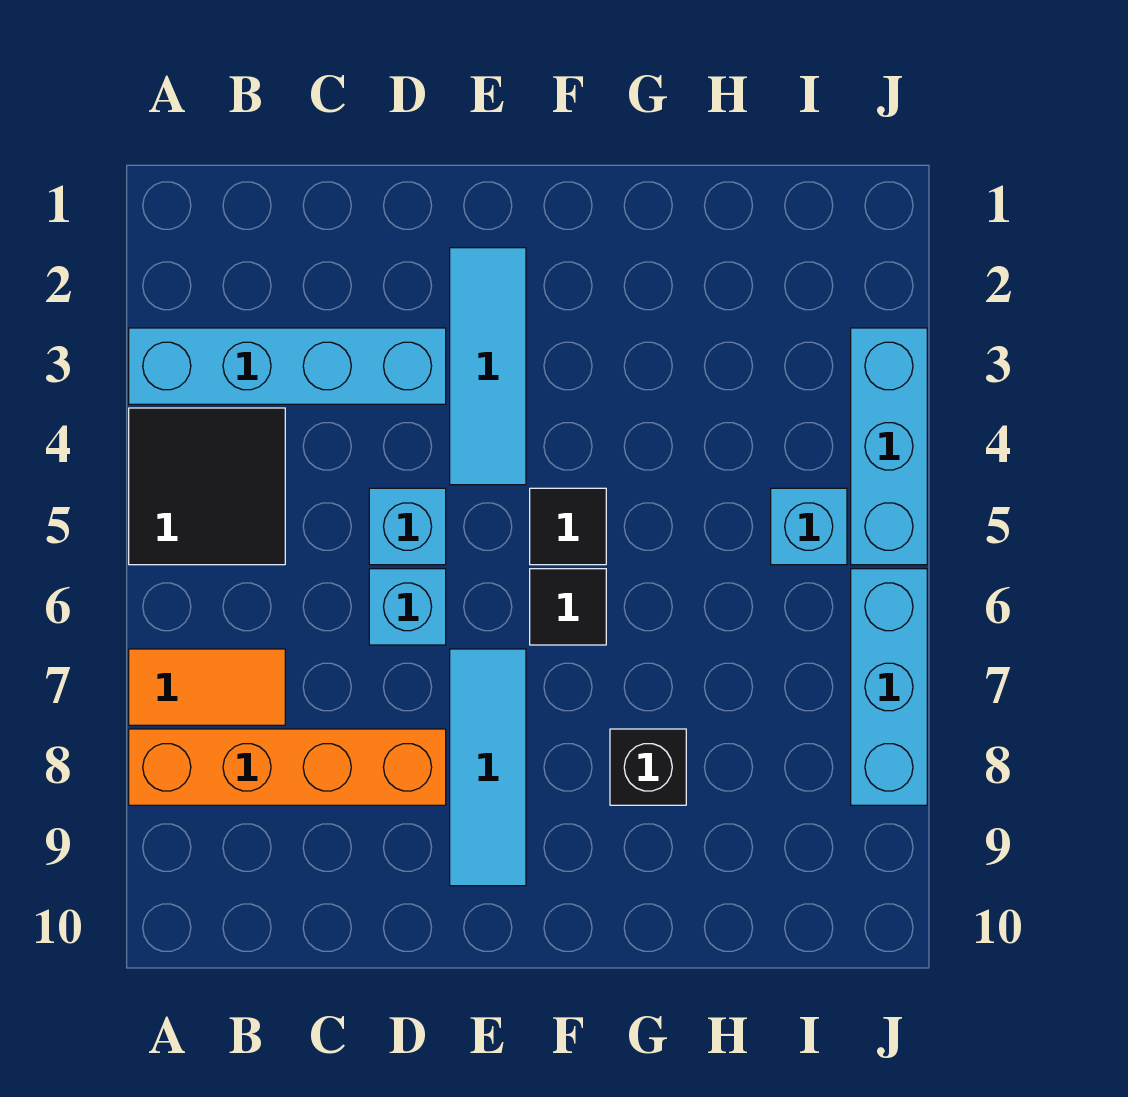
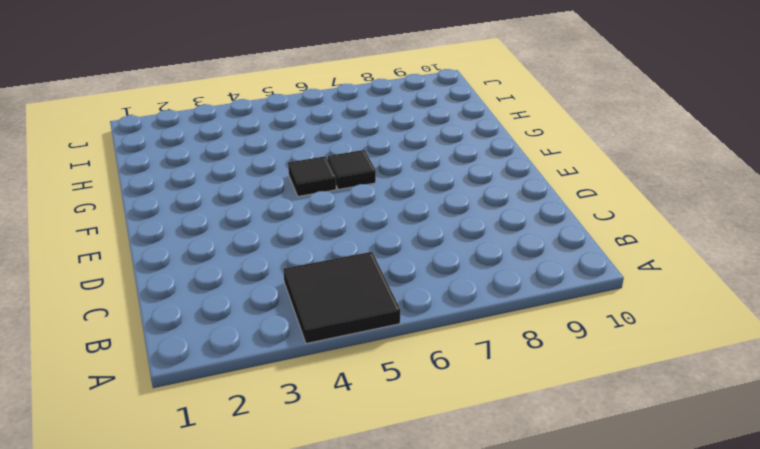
none -> cyan 1x4 brick [129,328,446,404]
none -> orange 1x2 tile [129,649,285,725]
none -> orange 1x4 brick [129,729,446,805]

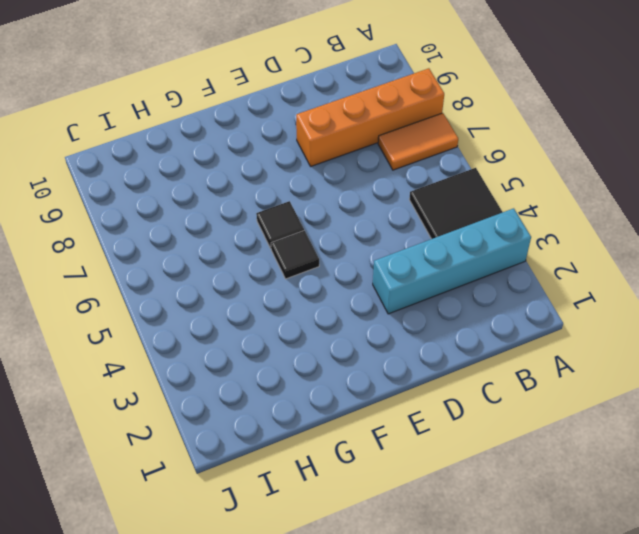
none -> cyan 1x1 brick [369,488,446,565]
none -> cyan 1x1 brick [369,569,446,645]
none -> cyan 1x3 tile [450,248,526,485]

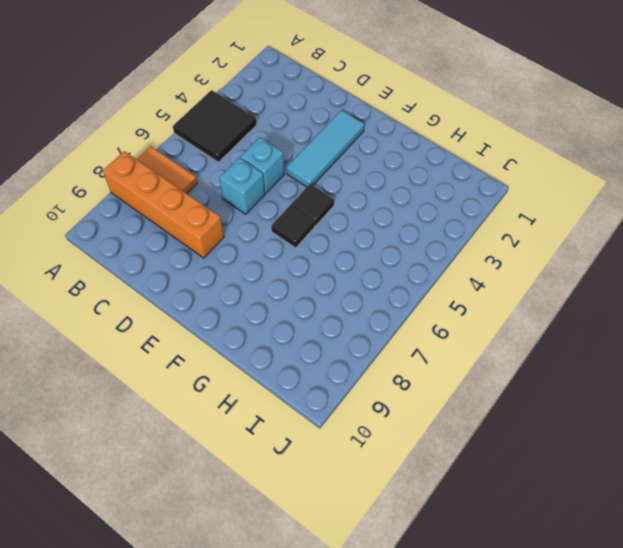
none -> cyan 1x4 brick [129,328,446,404]
none -> cyan 1x3 tile [450,649,526,886]
none -> black 1x1 brick [610,729,686,805]

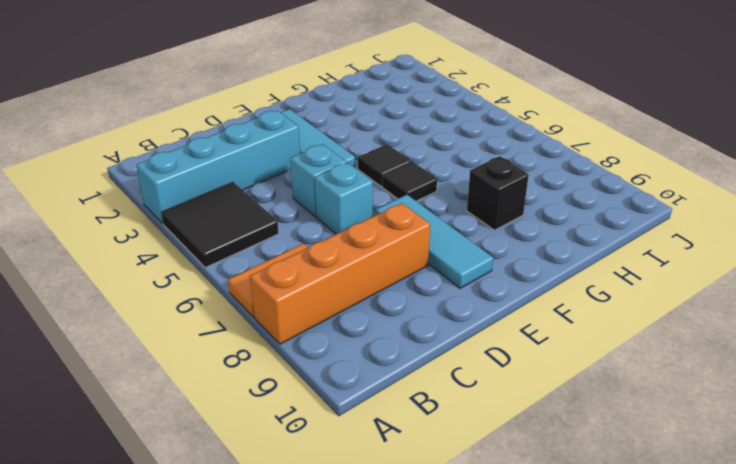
none -> cyan 1x1 brick [771,488,847,565]
none -> cyan 1x3 brick [851,328,927,565]
none -> cyan 1x3 brick [851,569,927,805]

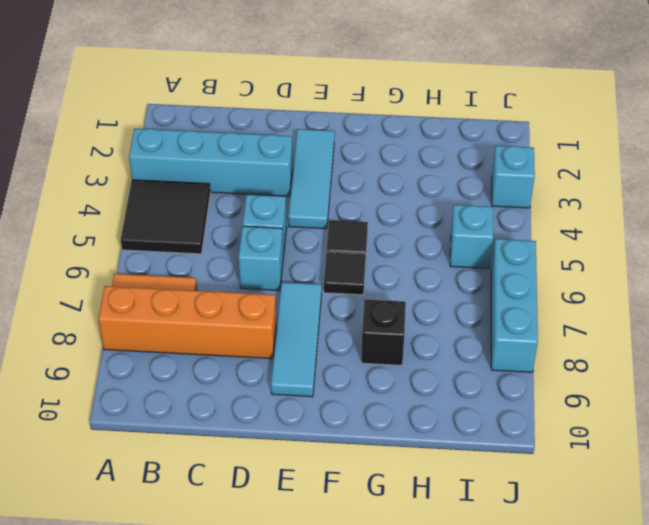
cyan 1x1 brick [492,146,535,208] -> cyan 1x3 brick [851,328,927,565]

